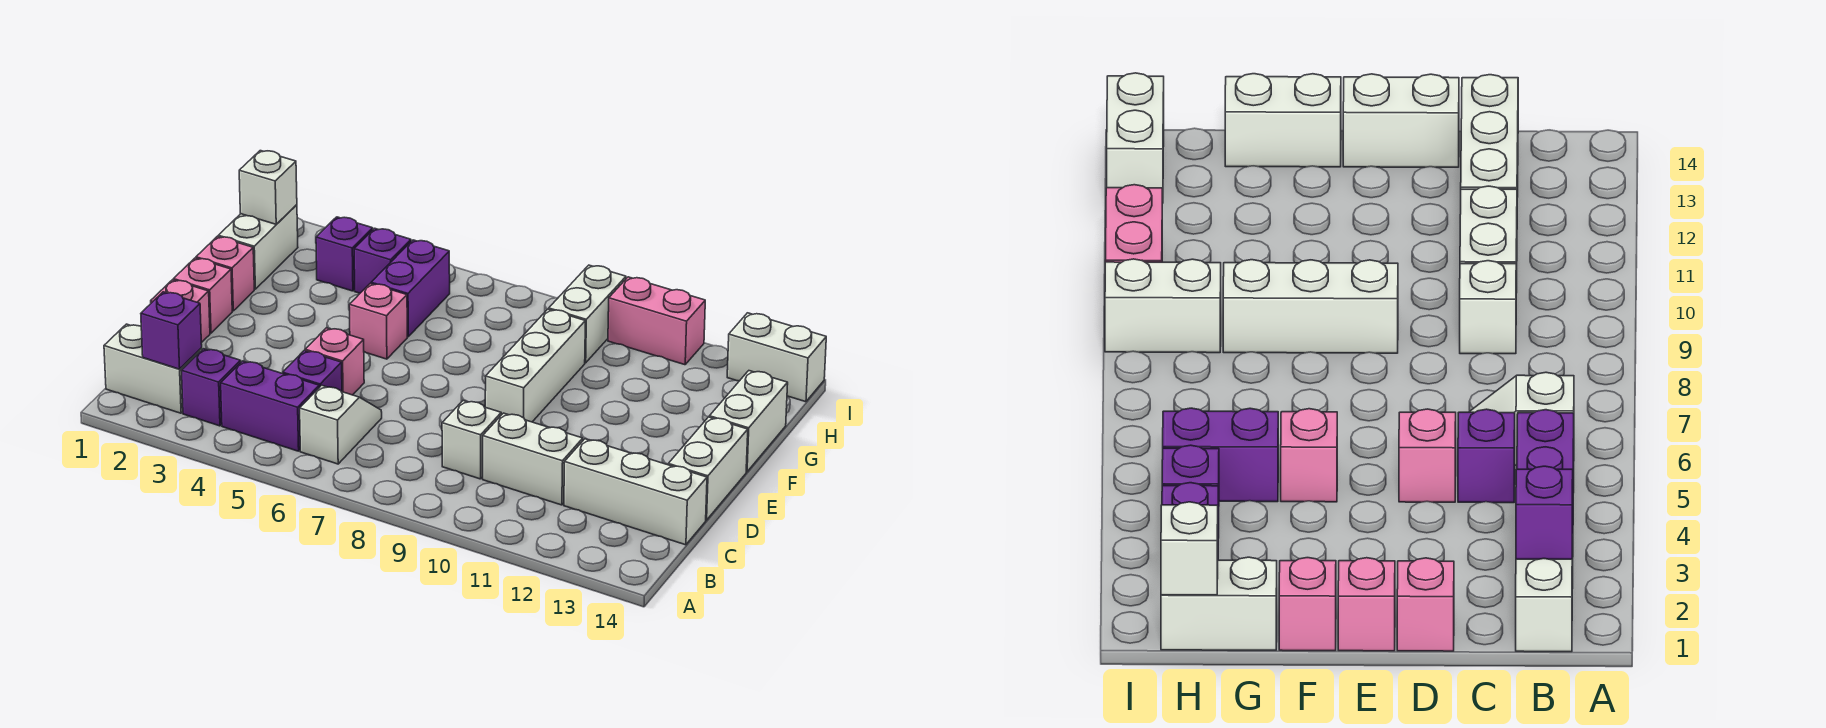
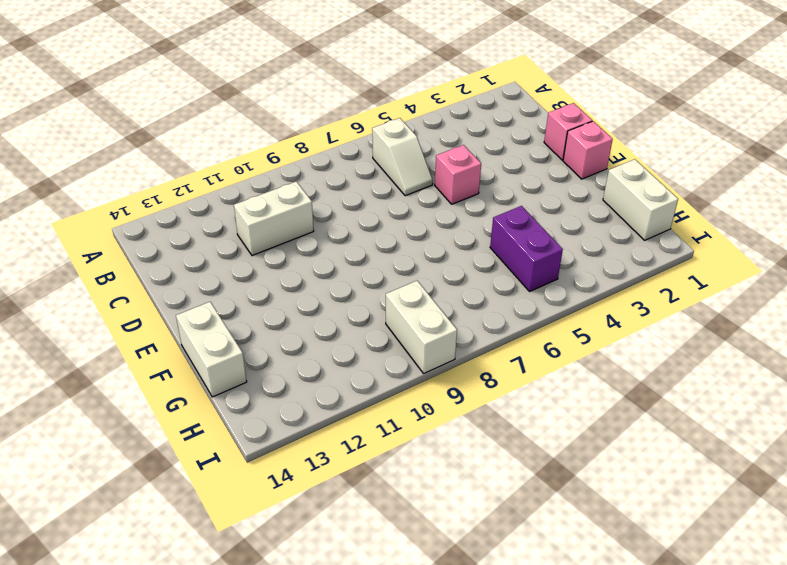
none -> white 1x2 brick [104,324,202,413]
none -> purple 1x1 brick [181,349,241,426]
none -> purple 1x2 brick [221,361,319,451]

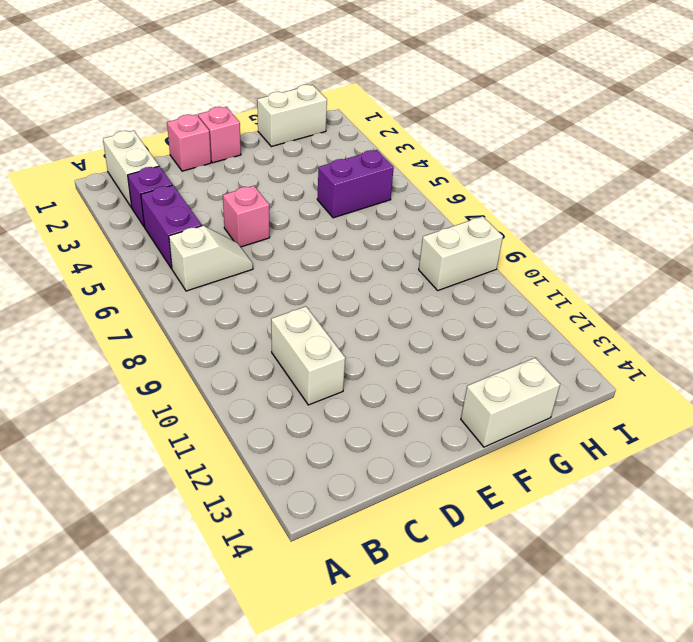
none -> purple 1x1 brick [283,351,342,392]
none -> white 1x1 brick [442,401,501,479]
none -> white 1x3 brick [564,439,707,545]

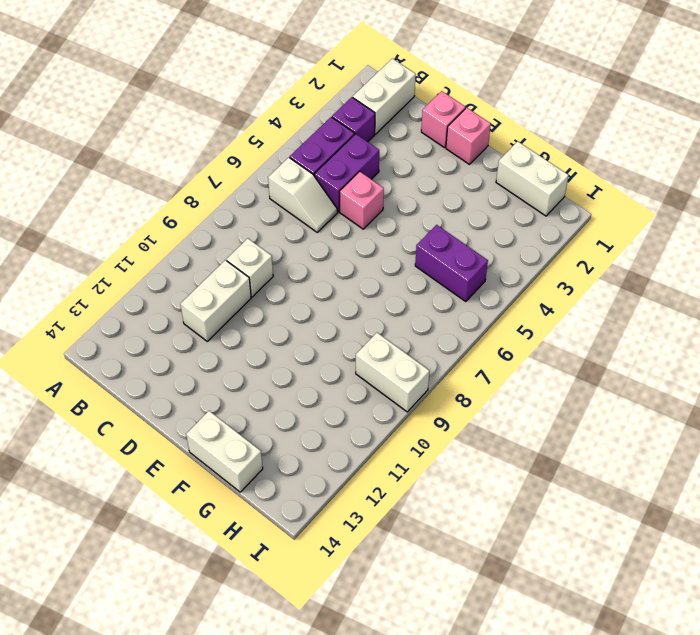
purple 1x2 brick [314,134,379,212] -> purple 1x1 brick [283,351,342,392]
none -> white 1x3 brick [564,439,707,545]
none -> white 1x2 brick [668,417,748,520]
none -> white 1x3 brick [485,309,585,422]

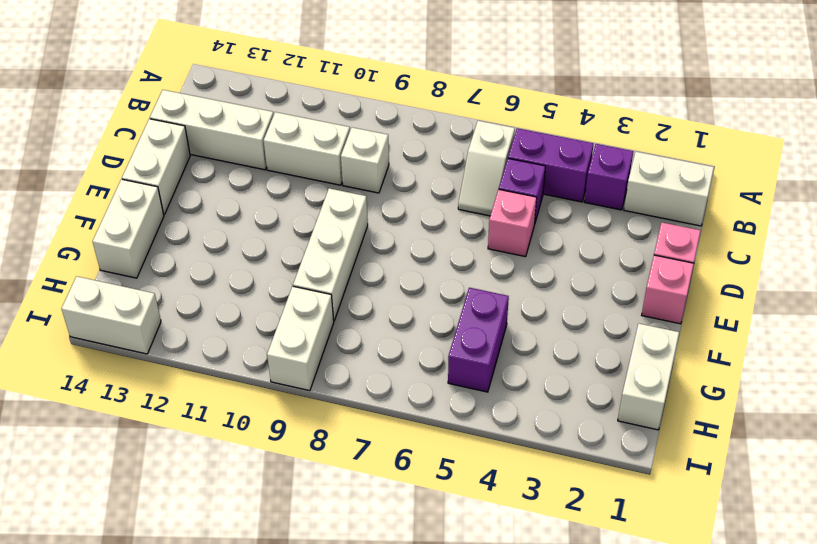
none -> pink 1x1 brick [196,236,254,311]
none -> pink 1x1 brick [349,283,407,359]
none -> purple 1x1 brick [316,217,373,291]

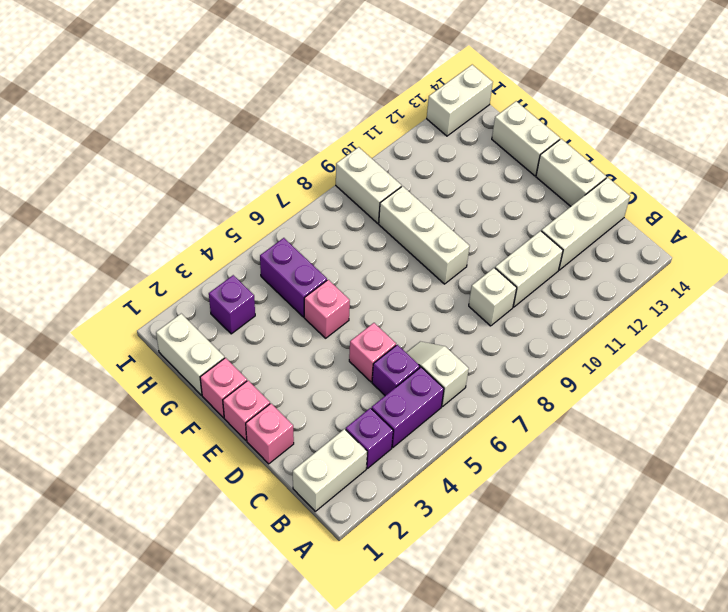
none -> purple 1x1 brick [354,228,411,293]
none -> pink 1x2 brick [608,277,705,365]
none -> purple 1x1 brick [141,292,202,369]

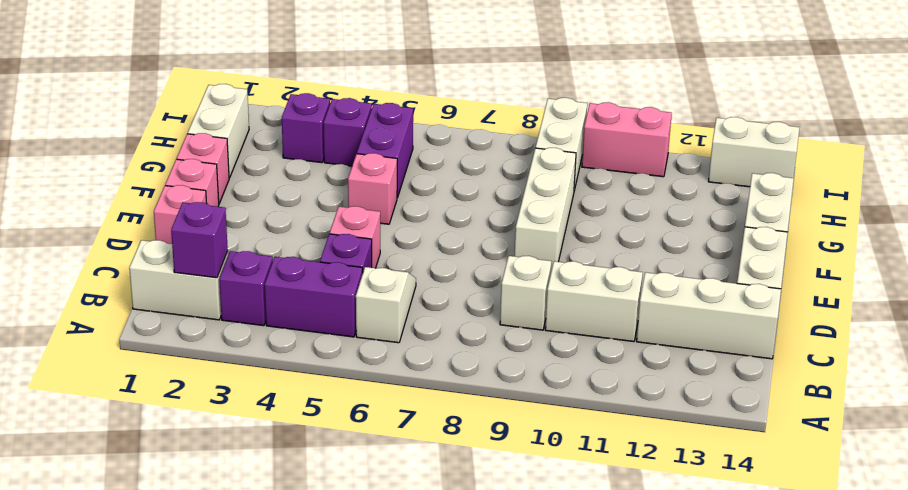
none -> white 1x1 brick [239,151,297,224]

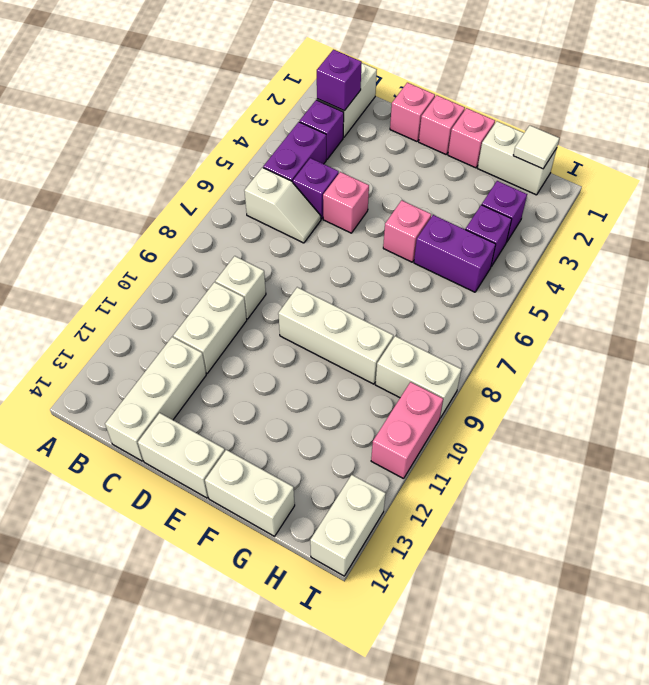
white 1x1 tile [513,125,559,169] -> white 1x1 brick [239,151,297,224]

